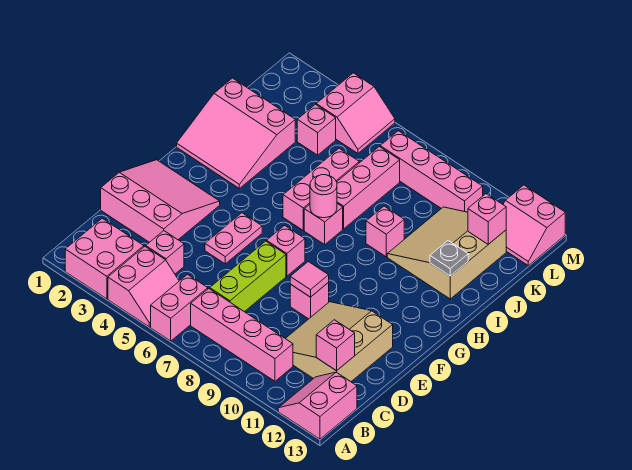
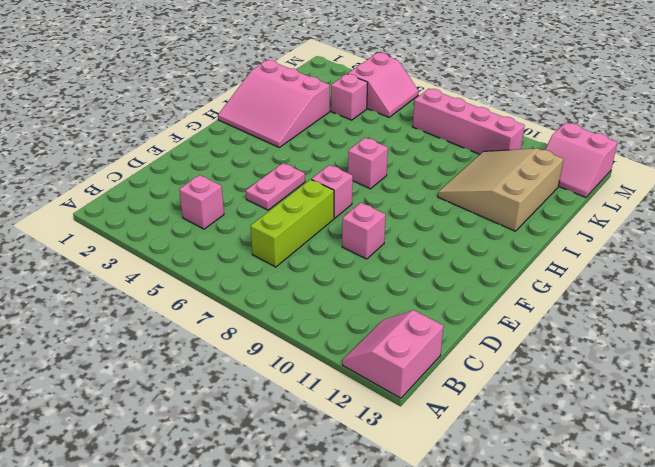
none -> pink 2x2 brick [65,218,144,299]
none -> pink 2x2 slope [108,247,179,327]
none -> pink 1x2 brick [151,275,208,341]

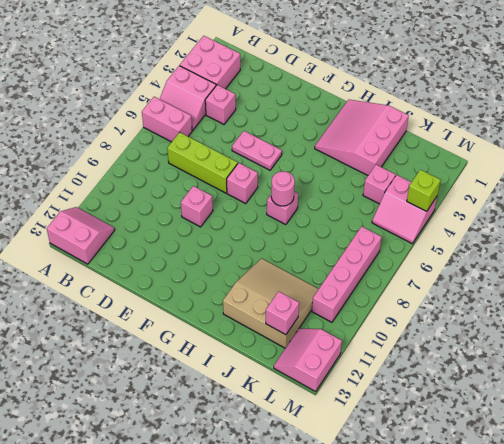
lime 1x1 brick [407,170,440,211] -> none
none -> pink 1x4 brick [191,289,293,381]
none -> tan 3x3 slope [285,302,393,382]
none -> pink 3x3 slope [101,160,220,242]

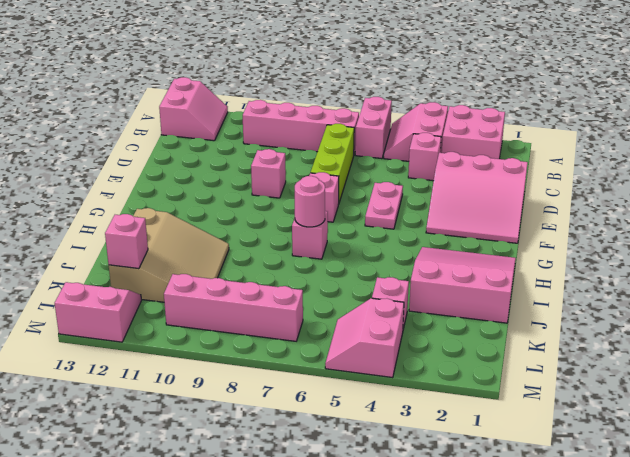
none -> tan 3x3 slope [285,302,393,382]
none -> pink 1x3 brick [283,148,359,231]
none -> pink 1x3 brick [337,147,400,229]

